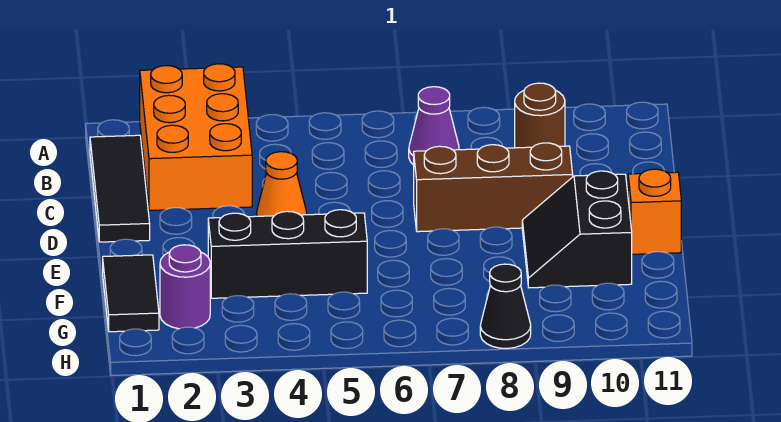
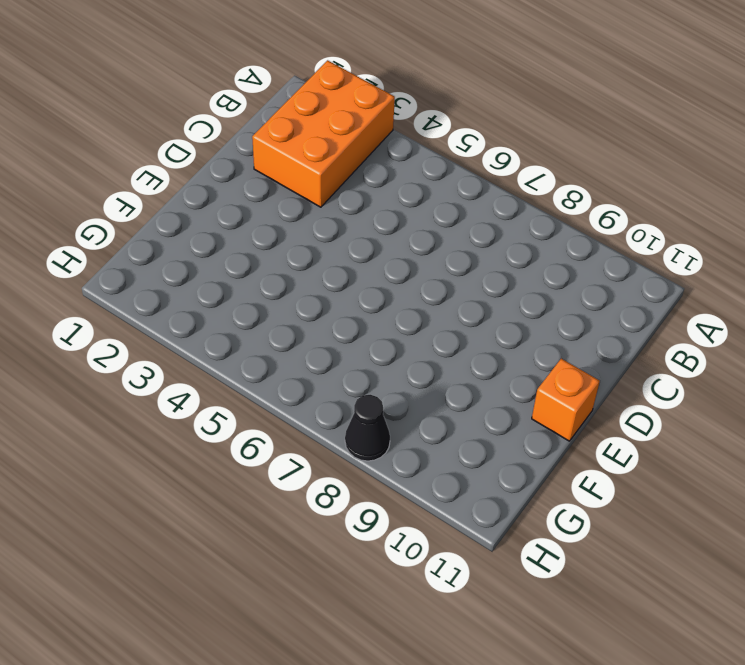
none -> black 1x3 tile [90,135,150,242]
none -> purple 1x1 cone [409,87,459,165]
none -> brown 1x1 round brick [515,83,565,148]

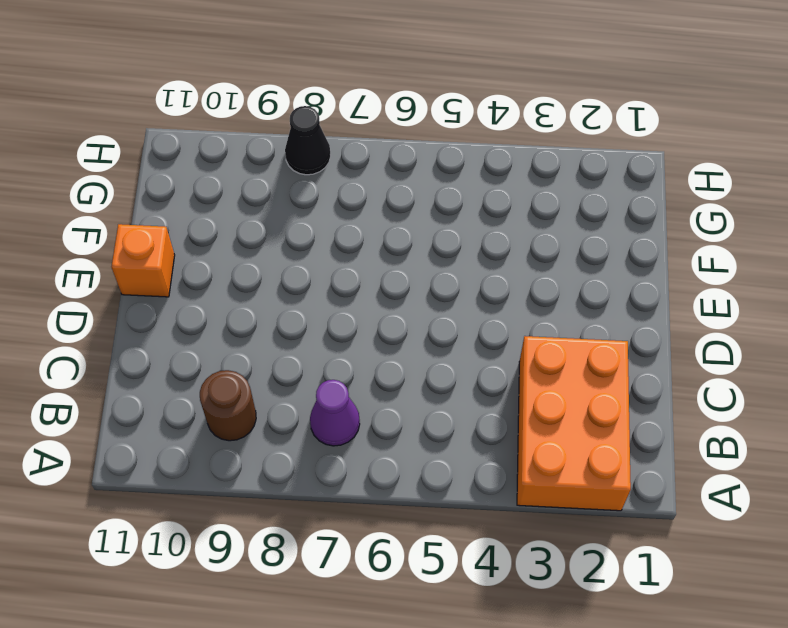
none -> black 1x3 tile [90,135,150,242]
none -> orange 1x1 cone [256,152,307,216]
none -> brown 1x3 brick [414,143,573,232]

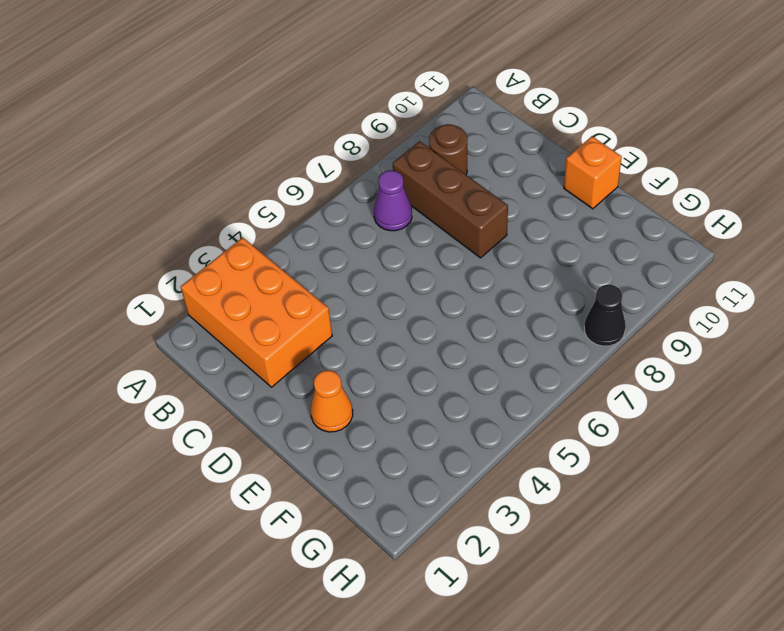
brown 1x3 brick [393,141,508,258] -> brown 1x3 brick turned to [414,143,573,232]
orange 1x1 cone [311,370,353,432] -> orange 1x1 cone moved to [256,152,307,216]
none -> black 1x3 tile [90,135,150,242]
none -> black 2x2 slope [522,171,632,288]
none -> black 1x2 tile [103,255,159,332]

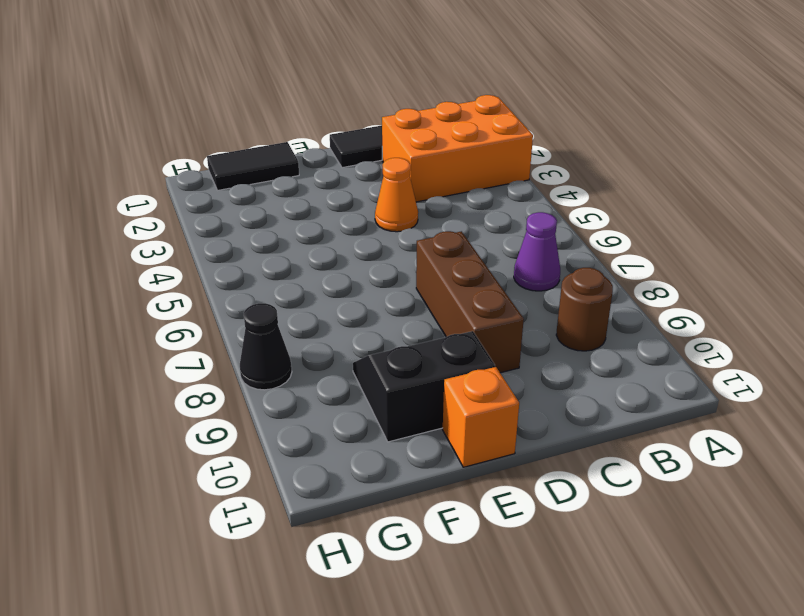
none -> black 1x3 brick [208,210,367,298]
none -> purple 1x1 round brick [160,245,210,329]

